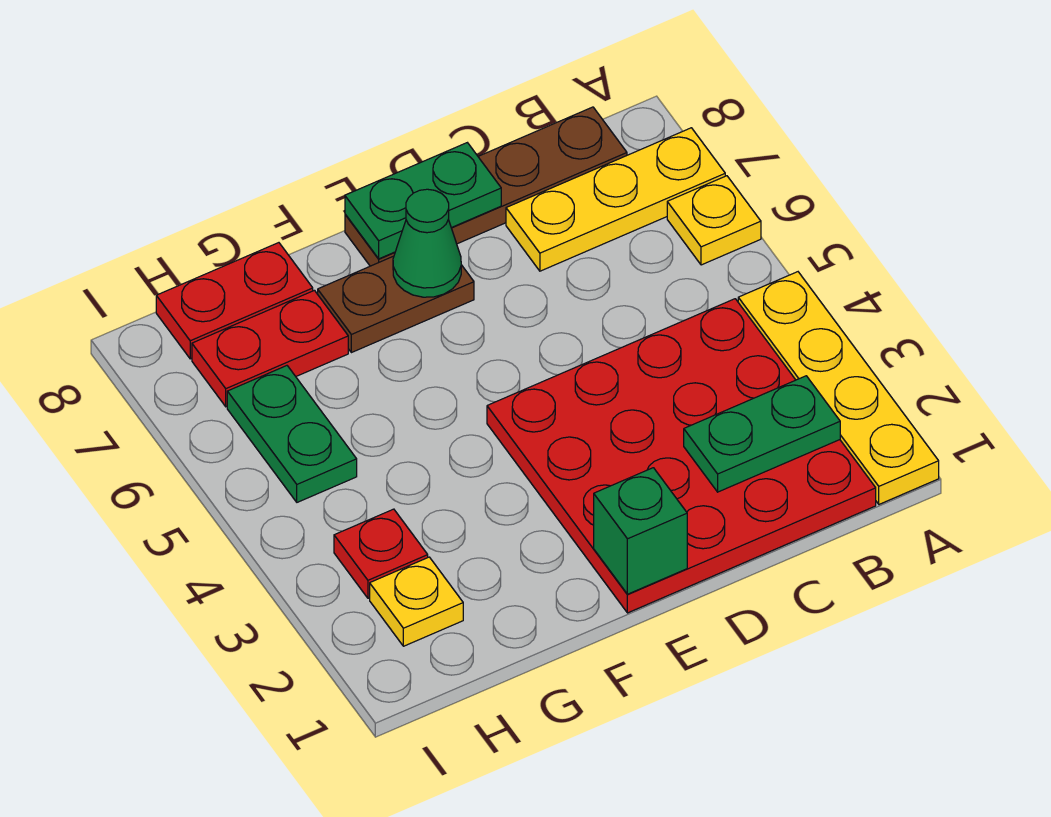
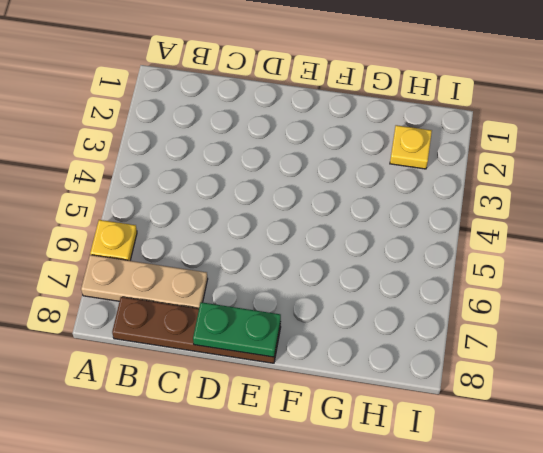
tan 1x3 plate [81,255,208,309] -> yellow 1x3 plate [506,128,725,271]
none -> yellow 1x4 plate [738,272,939,504]
none -> red 4x4 plate [487,299,876,613]
none -> brown 1x2 plate [318,256,474,353]

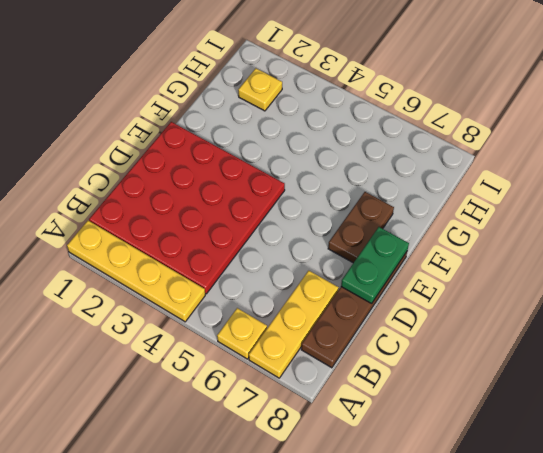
none -> red 1x2 plate [192,290,348,407]
none -> red 1x2 plate [156,243,313,359]
none -> red 1x1 plate [334,509,428,598]

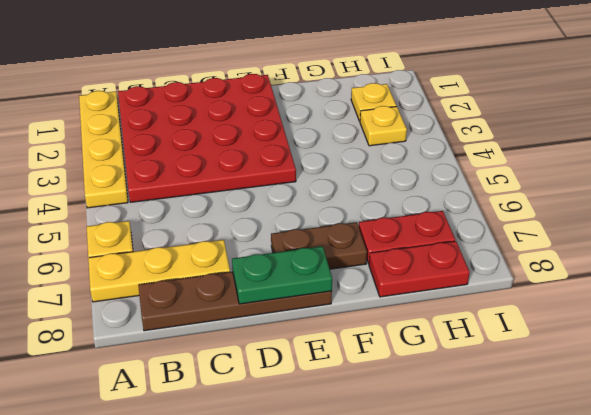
yellow 1x1 plate [360,106,407,146] -> red 1x1 plate [334,509,428,598]
none -> green 1x2 plate [227,366,357,502]
none -> green 1x2 plate [684,376,840,492]
none -> green 1x1 brick [594,468,687,594]

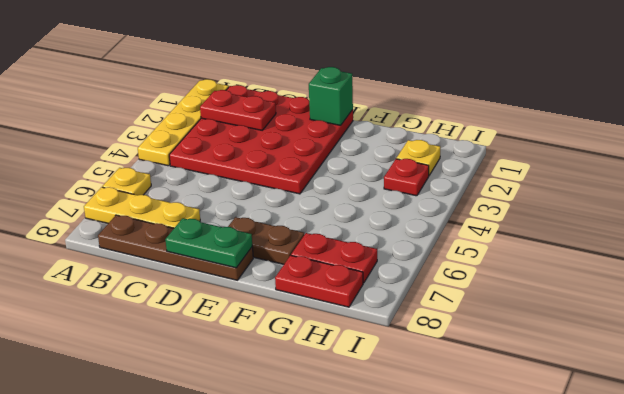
red 1x2 plate [200,90,276,130] -> green 1x2 plate [684,376,840,492]
none -> green 1x2 plate [227,366,357,502]
none -> green 1x1 cone [393,189,461,297]

